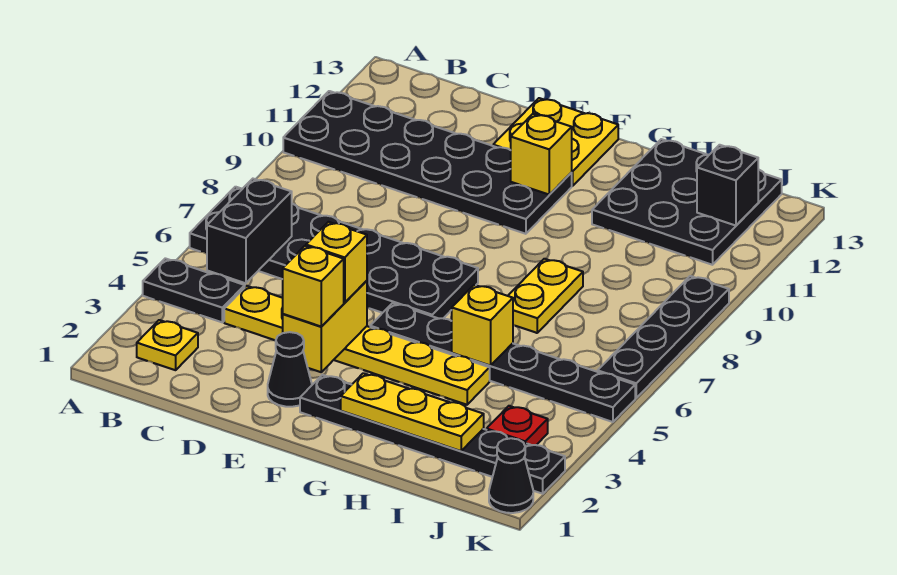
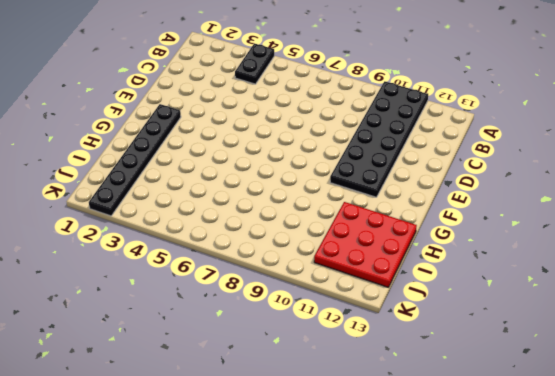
red 3x3 plate [314,202,417,287] -> black 3x3 plate [592,139,782,265]
none -> black 2x6 plate [190,187,478,319]
none -> yellow 1x1 plate [137,320,198,370]
none -> yellow 1x6 plate [224,286,490,405]

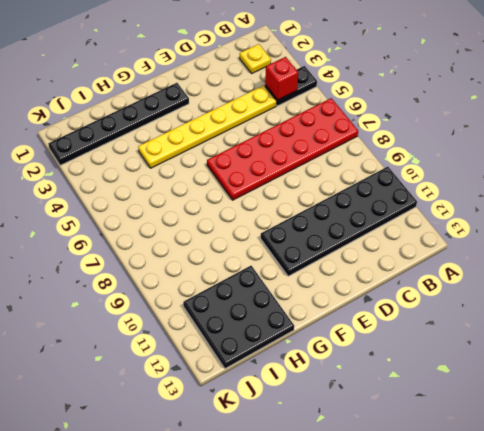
red 2x6 plate [207,98,358,200] -> black 2x6 plate [190,187,478,319]
red 1x1 brick [265,57,298,100] -> none
none -> black 1x1 cone [268,332,312,407]
none -> yellow 2x2 plate [493,98,618,186]
none -> black 1x6 plate [370,303,635,422]

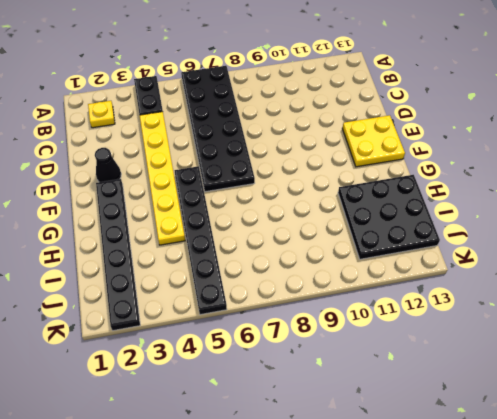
none -> black 2x6 plate [283,91,572,234]
none -> yellow 1x2 plate [508,259,583,333]
none -> red 1x1 plate [487,406,548,445]

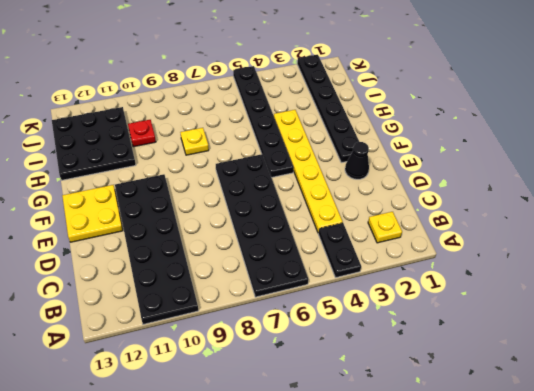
yellow 1x1 plate [180,128,209,155] -> yellow 1x2 plate [508,259,583,333]
red 1x1 plate [128,120,156,147] -> red 1x1 plate moved to [487,406,548,445]
none -> black 1x1 cone [489,438,533,513]
none -> black 1x4 plate [598,276,729,398]
none -> black 1x2 brick [207,179,292,283]

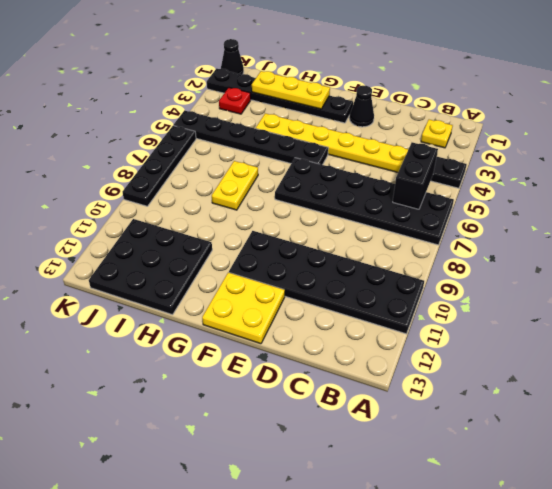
none -> yellow 1x2 brick [283,281,367,372]
none -> yellow 1x1 brick [511,114,572,195]
none -> yellow 1x1 brick [452,285,513,366]

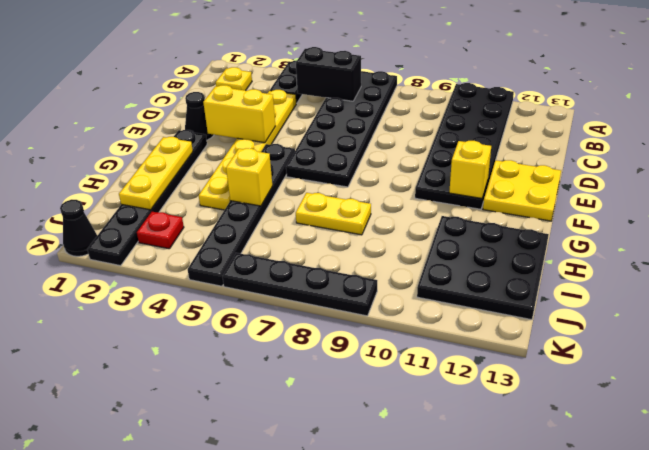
none -> black 1x1 brick [697,145,758,226]
none -> yellow 1x1 brick [283,246,344,327]
none -> yellow 1x1 brick [306,222,367,303]

